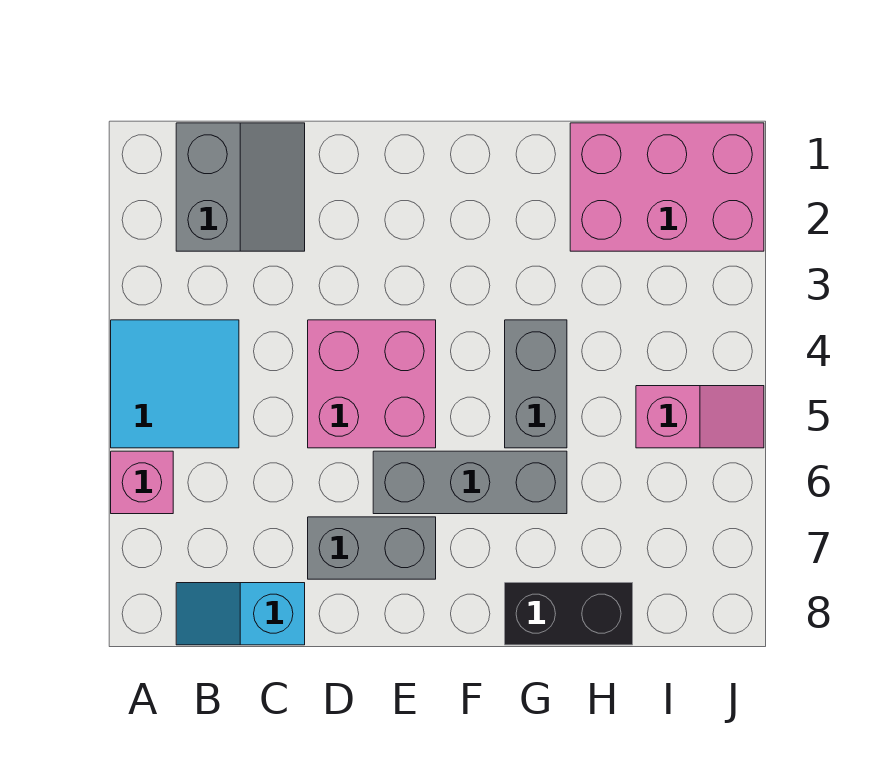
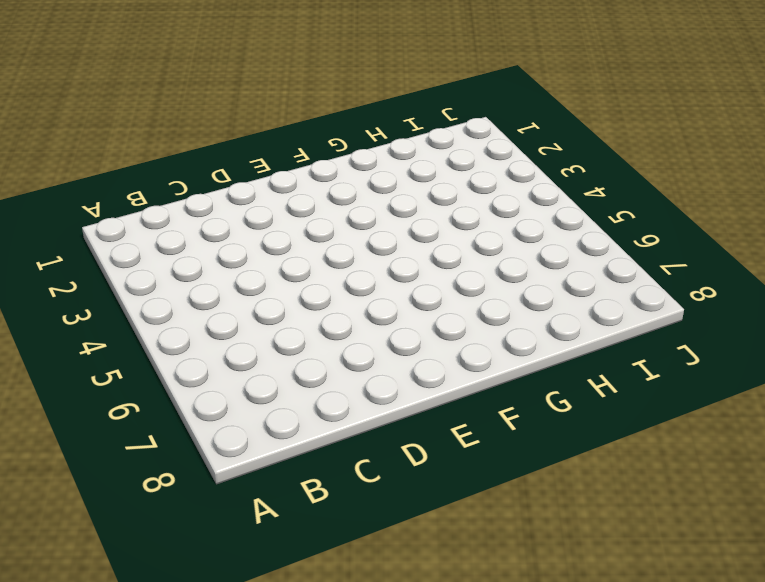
none -> cyan 2x2 tile [111,320,239,448]
none -> pink 1x1 brick [111,451,173,514]

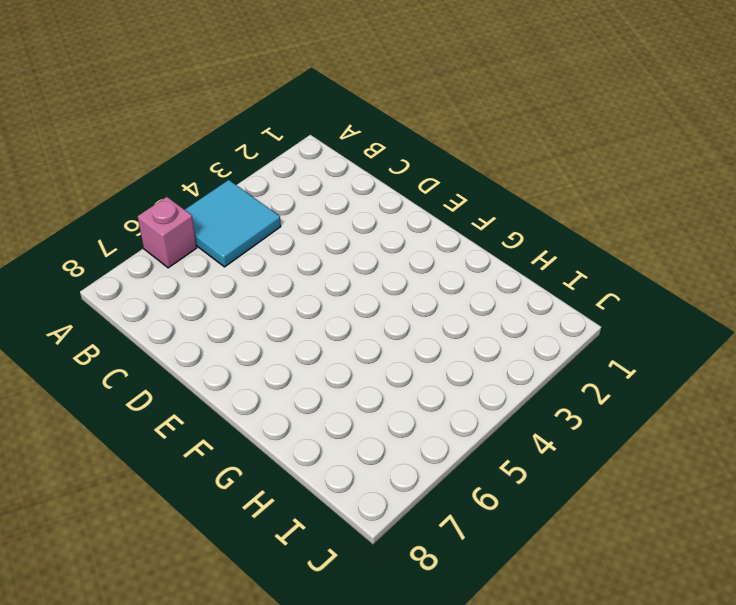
none -> grey 2x2 slope [176,123,305,251]
none -> cyan 1x2 slope [176,583,305,645]

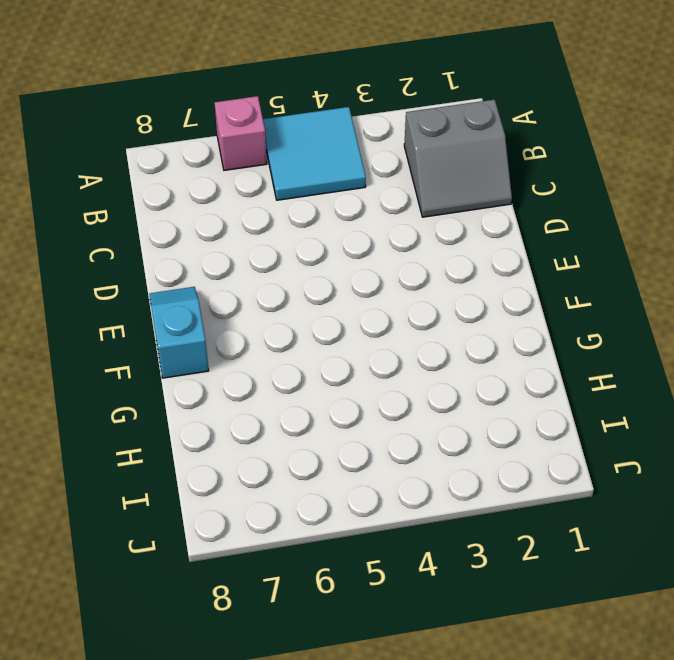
cyan 1x2 slope [149,287,209,378] -> cyan 1x2 slope moved to [176,583,305,645]
none -> pink 2x2 brick [308,320,436,448]
none -> grey 1x2 brick [308,517,436,579]

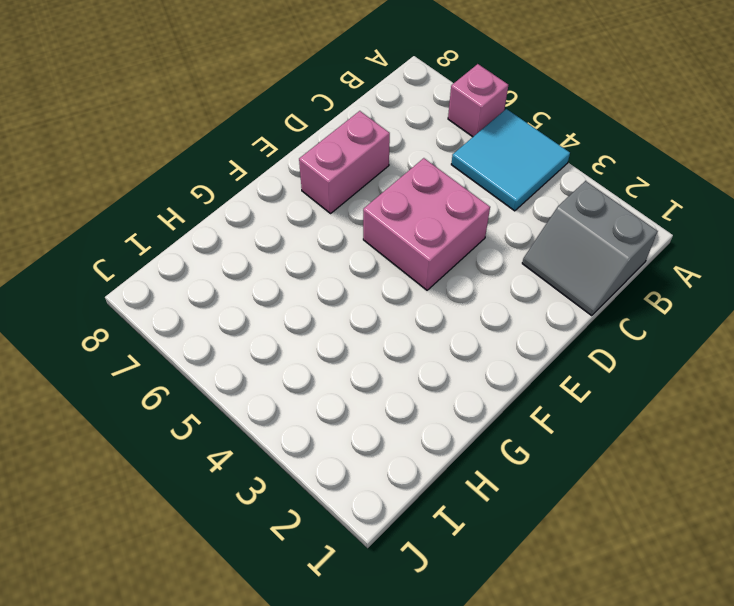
pink 1x2 brick [299,111,390,213] -> grey 1x2 brick [308,517,436,579]
none -> cyan 1x2 slope [176,583,305,645]
none -> grey 1x3 brick [373,451,567,514]

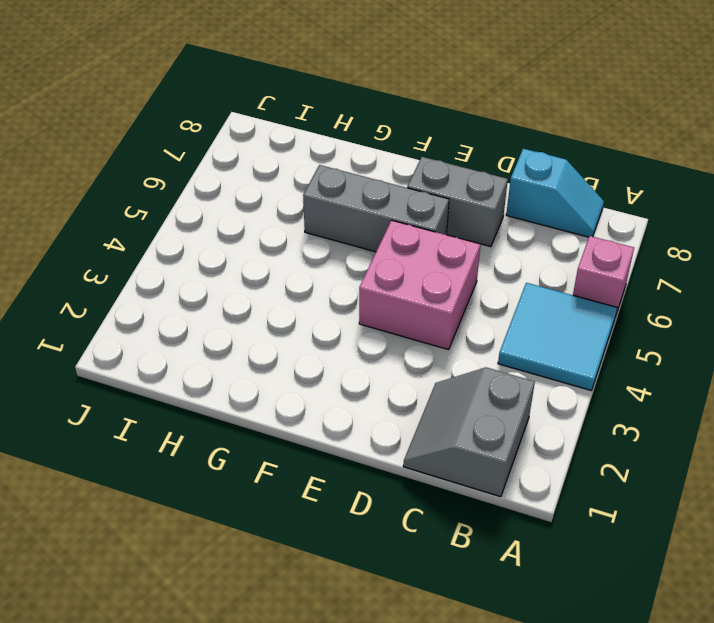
none -> grey 1x2 brick [505,320,567,448]
none -> black 1x2 brick [505,583,633,645]

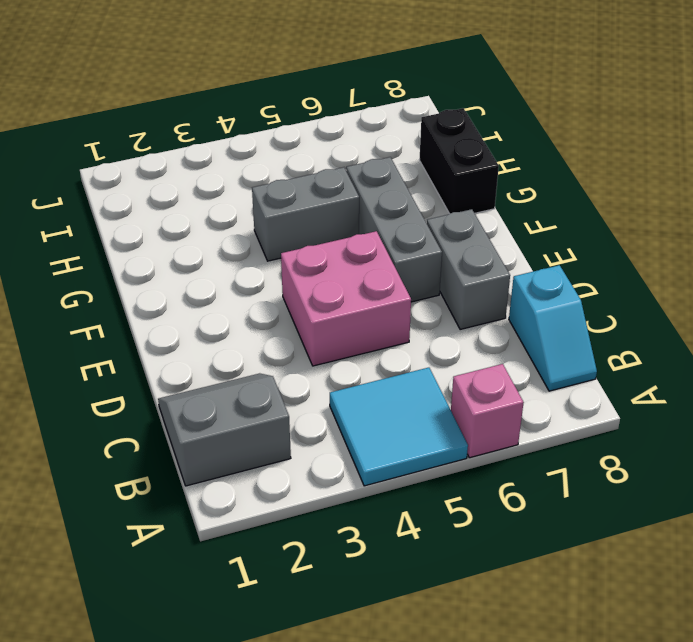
none -> pink 2x3 brick [570,123,764,251]
none -> pink 1x2 slope [636,386,764,448]

